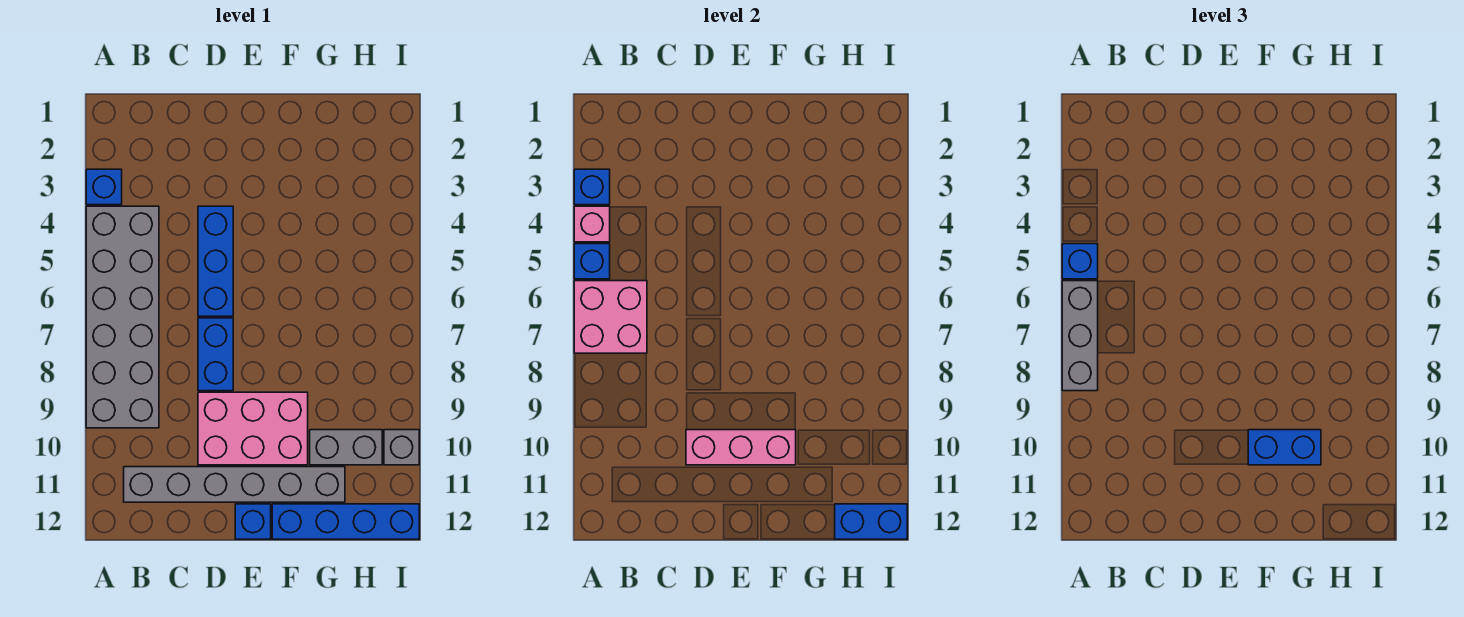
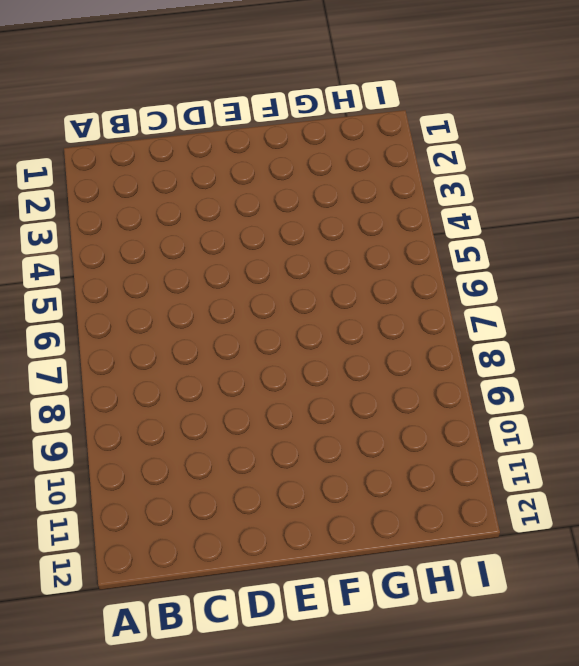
none -> blue 1x1 brick [86,169,122,205]
none -> grey 2x6 brick [86,206,159,428]
none -> grey 1x6 brick [124,467,345,502]

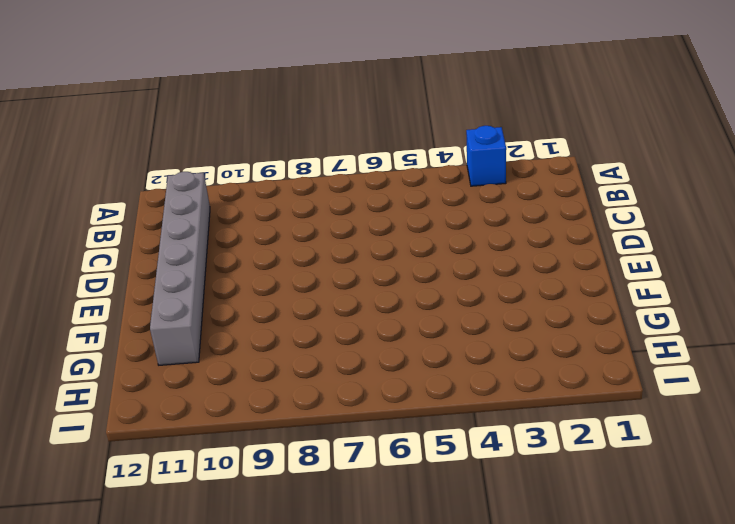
none -> grey 2x6 brick [86,206,159,428]
none -> blue 1x3 brick [198,206,233,316]
none -> blue 1x2 brick [198,318,233,391]

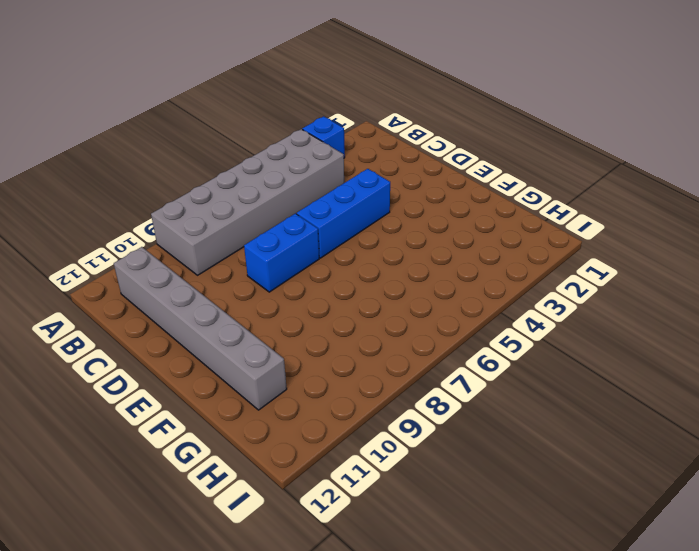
none -> pink 2x3 brick [198,392,308,465]
none -> blue 1x1 brick [235,504,271,539]
none -> blue 1x4 brick [272,504,419,539]

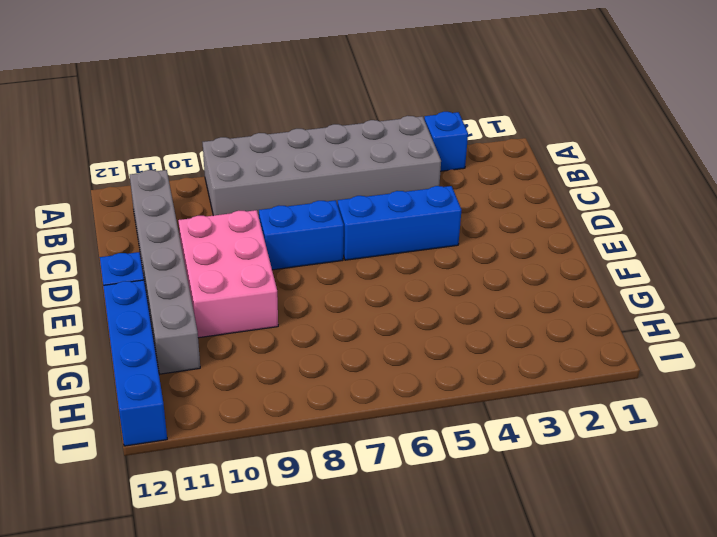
none -> grey 1x2 brick [310,430,382,465]
none -> grey 1x1 brick [384,430,419,465]
none -> blue 1x1 brick [574,169,610,205]

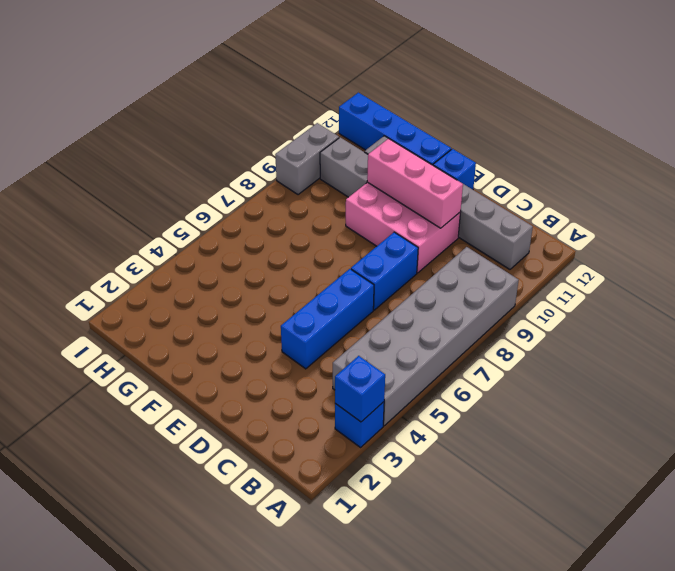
grey 1x2 brick [275,123,339,195] -> grey 1x1 brick [384,430,419,465]
none -> pink 1x1 brick [574,206,610,242]
none -> blue 1x1 brick [574,244,610,279]
none -> pink 2x2 brick [574,281,647,353]

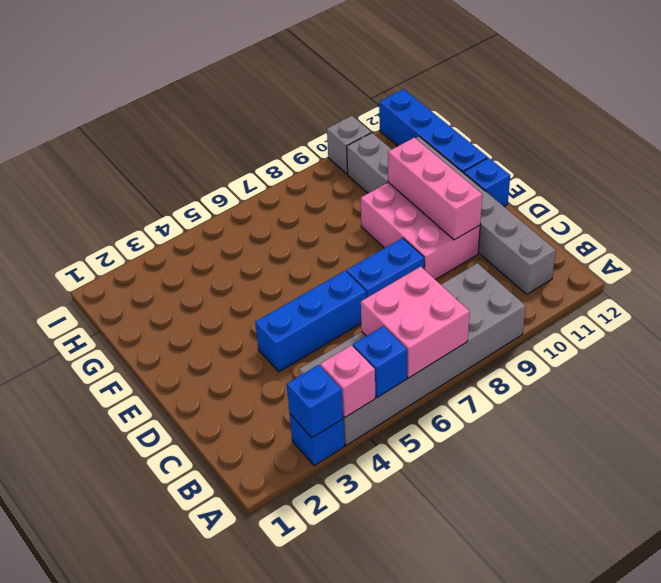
none -> blue 1x2 brick [835,504,907,539]
none -> blue 1x1 brick [1062,244,1098,279]
none -> grey 1x3 brick [1062,281,1098,391]

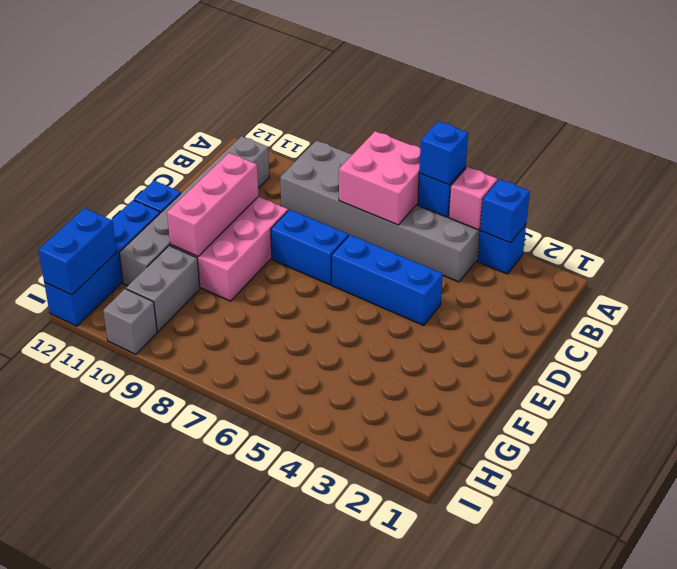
none -> grey 1x3 brick [1062,281,1098,391]
none -> blue 1x2 brick [1248,430,1321,465]

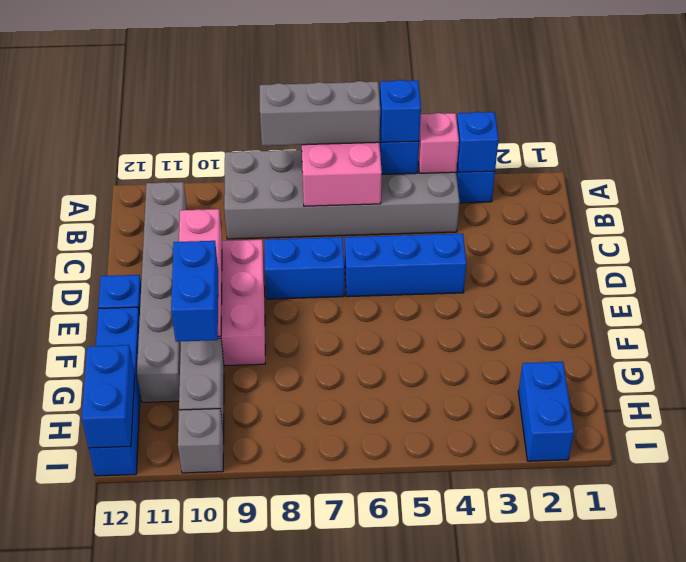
blue 1x2 brick [518,362,574,461] -> none

